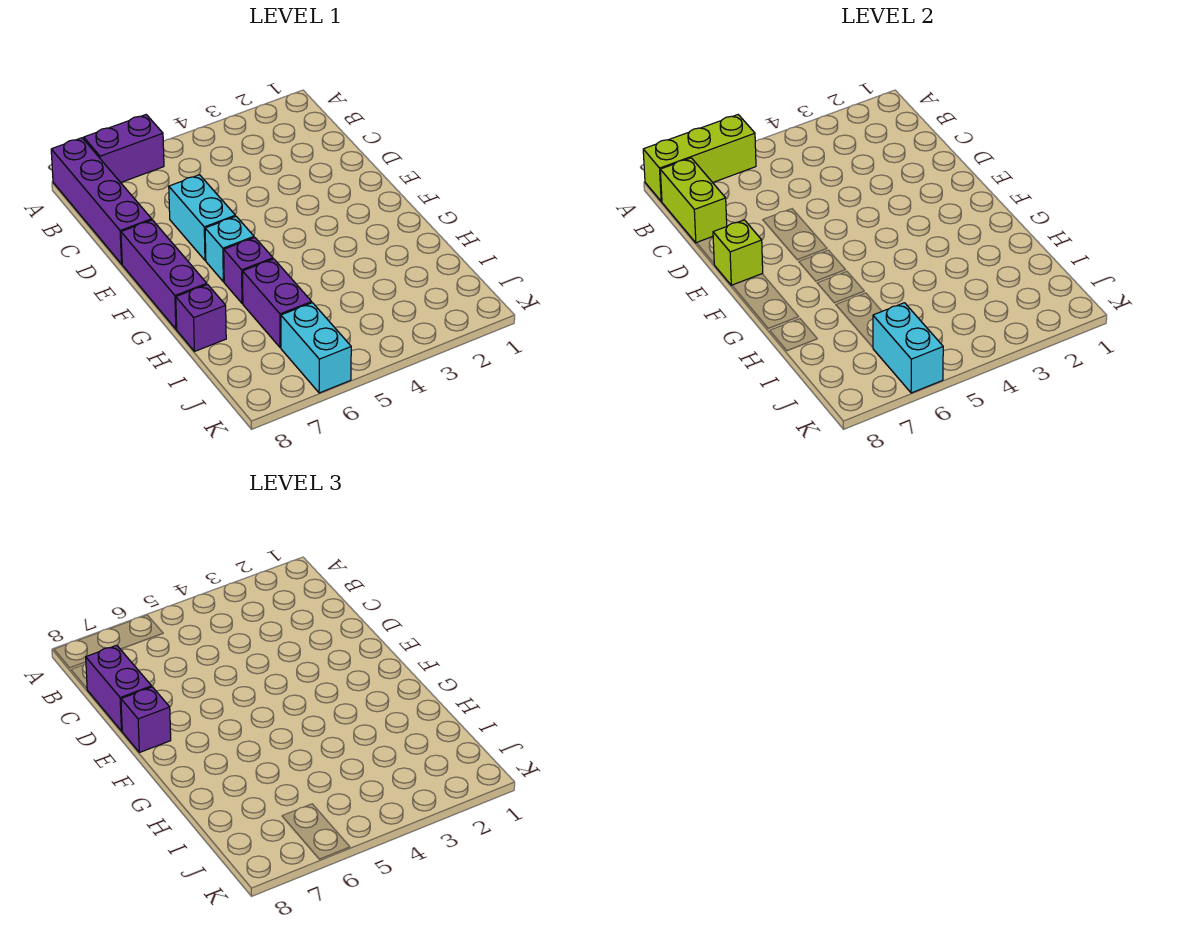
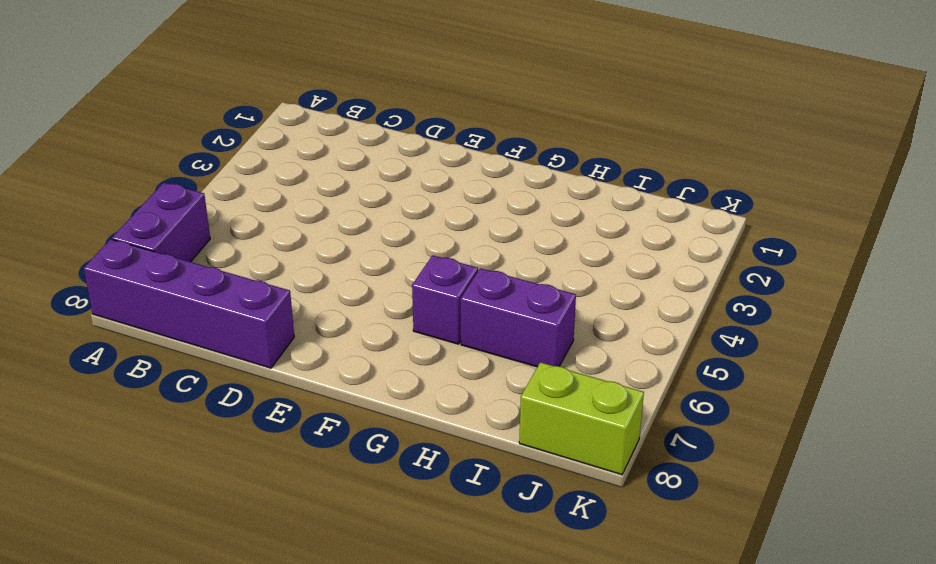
lime 1x2 brick [519,362,644,475] -> lime 1x2 brick moved to [660,158,727,243]
none -> cyan 1x2 brick [169,175,235,260]
none -> purple 1x3 brick [121,220,207,329]
none -> cyan 1x1 brick [205,216,254,282]

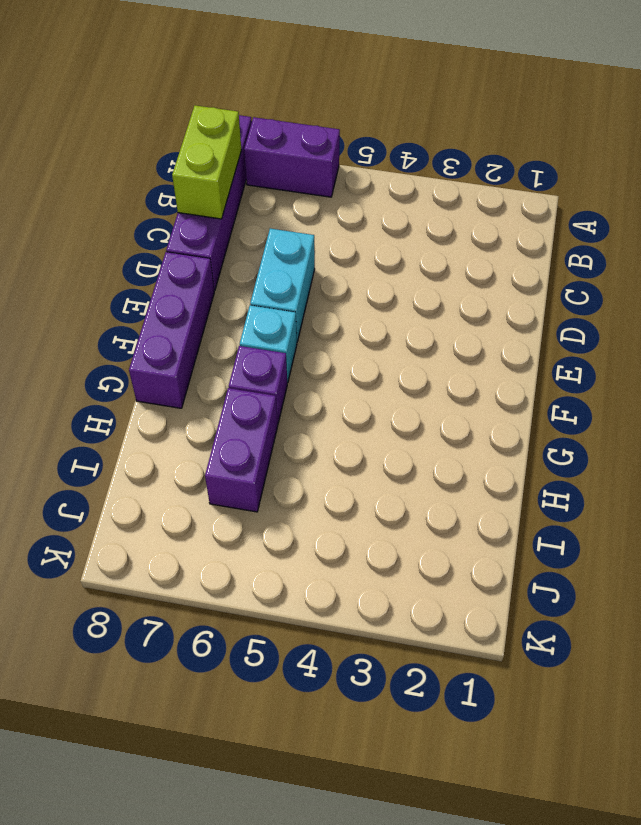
none -> purple 1x1 brick [176,285,226,351]
none -> cyan 1x2 brick [281,303,351,393]
none -> lime 1x3 brick [643,115,756,201]

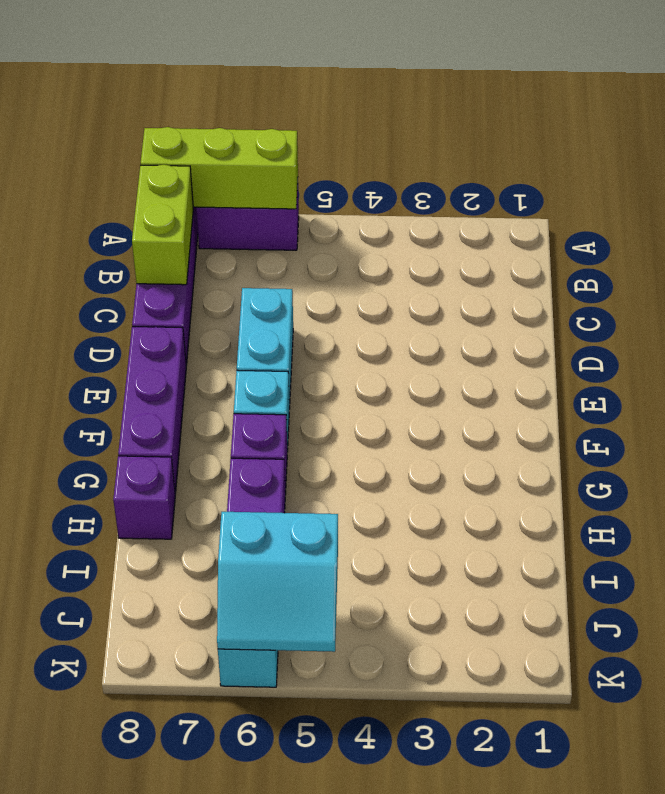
cyan 2x2 slope [217,512,338,652] -> cyan 1x2 brick [873,303,943,393]
none -> lime 1x1 brick [713,220,763,285]
none -> purple 1x2 brick [86,645,152,731]
none -> purple 1x1 brick [121,687,171,752]

